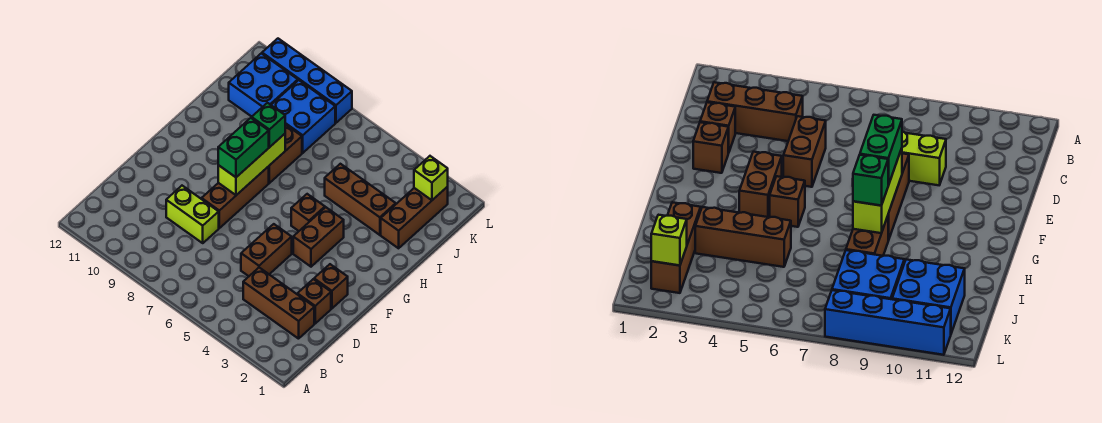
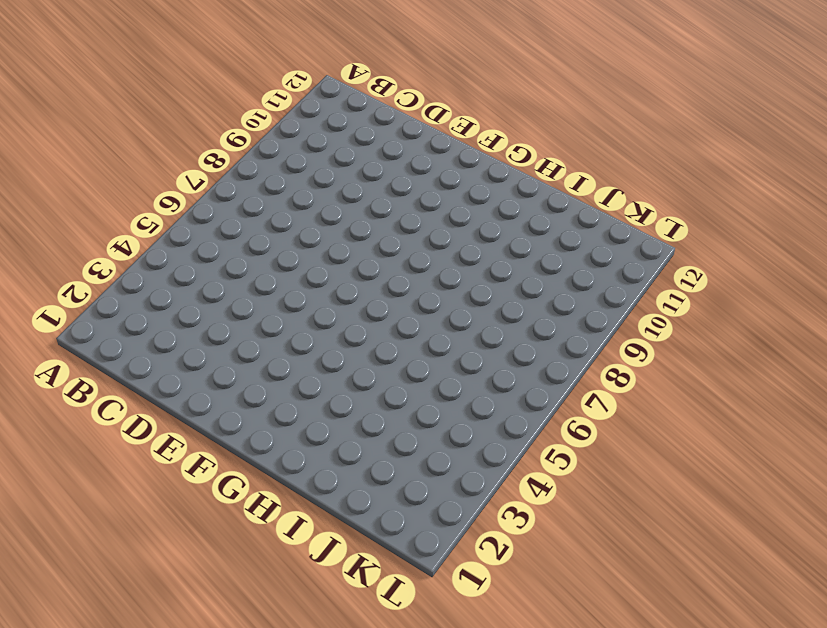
none -> brown 1x3 brick [243,268,314,339]
none -> brown 1x1 brick [297,279,331,323]
none -> brown 1x2 brick [241,224,292,276]

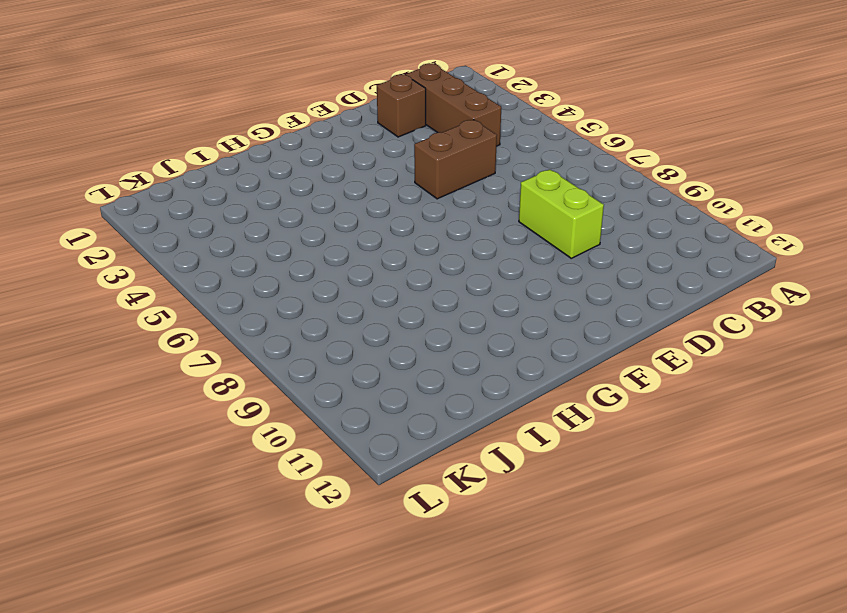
none -> brown 1x1 brick [314,264,348,308]
none -> brown 1x3 brick [202,166,269,228]
none -> brown 1x2 brick [293,207,344,267]

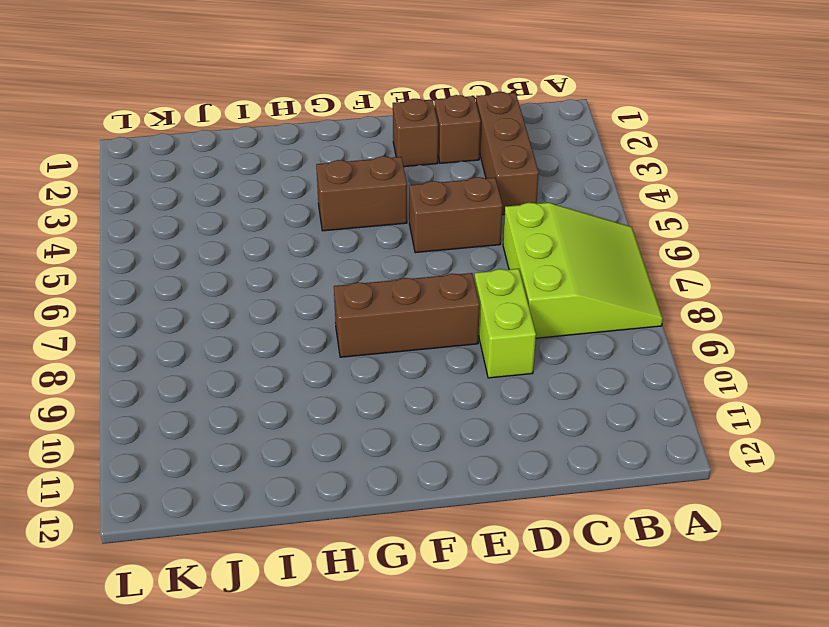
lime 3x3 slope [503,203,663,338] -> none
none -> brown 1x1 brick [291,194,325,231]
none -> brown 1x2 brick [269,124,302,183]
none -> brown 1x3 brick [381,187,448,248]

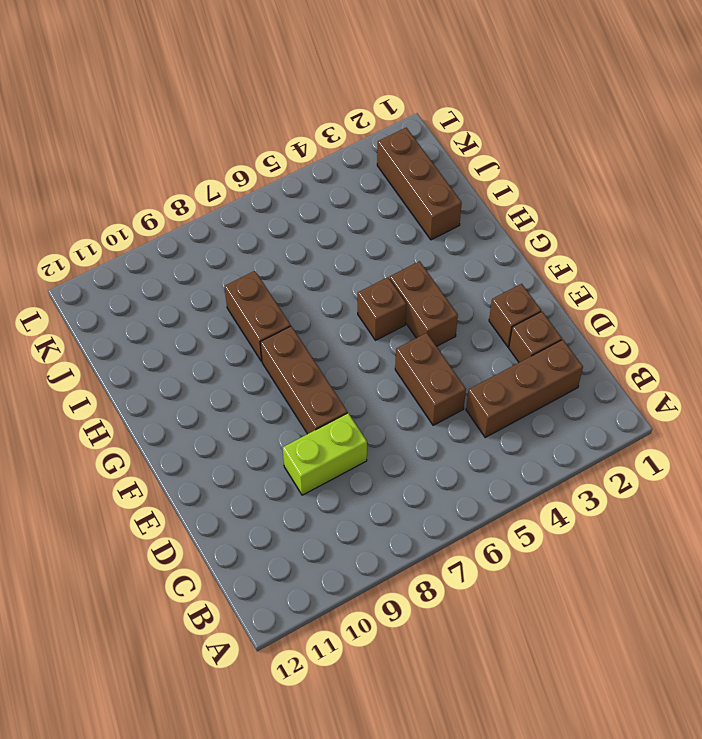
none -> brown 1x3 brick [325,164,396,235]
none -> blue 2x2 brick [272,80,335,153]
none -> blue 2x2 brick [229,53,298,117]

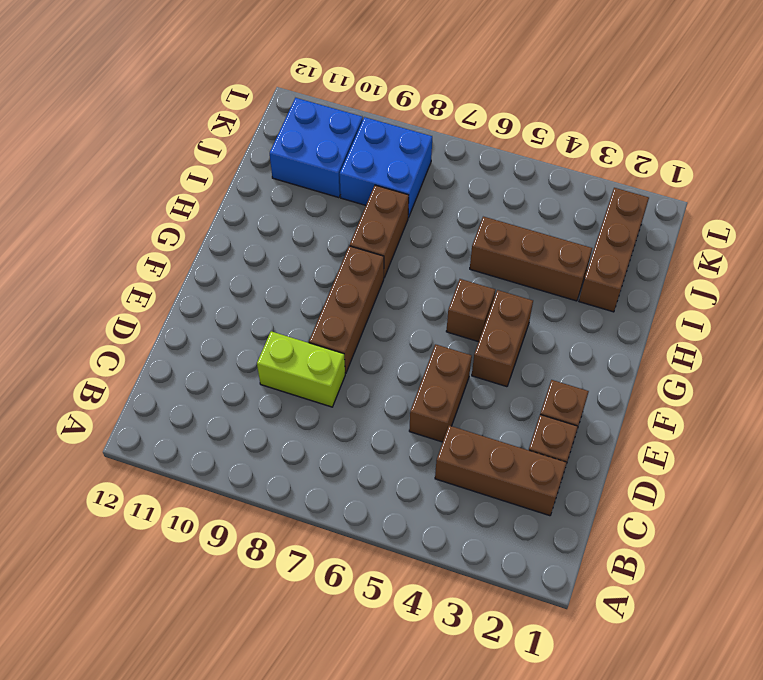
none -> blue 1x4 brick [262,39,352,123]
none -> lime 1x3 brick [218,134,285,195]
none -> lime 1x1 brick [414,156,448,200]

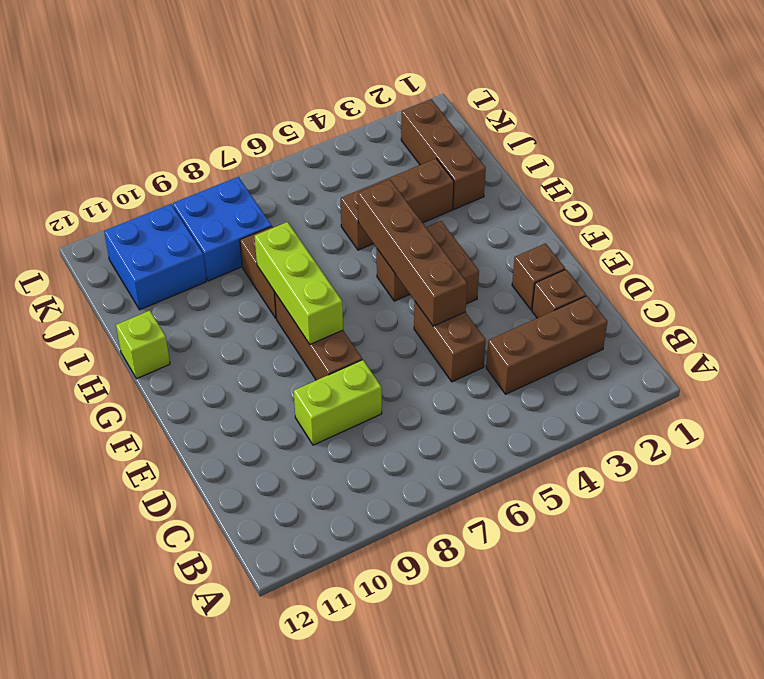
brown 1x4 brick [358,180,467,326] -> none
lime 1x1 brick [116,311,170,379] -> lime 1x1 brick moved to [414,156,448,200]
none -> blue 1x4 brick [262,39,352,123]
none -> green 1x2 brick [218,118,269,177]
none -> green 1x1 brick [252,103,285,147]

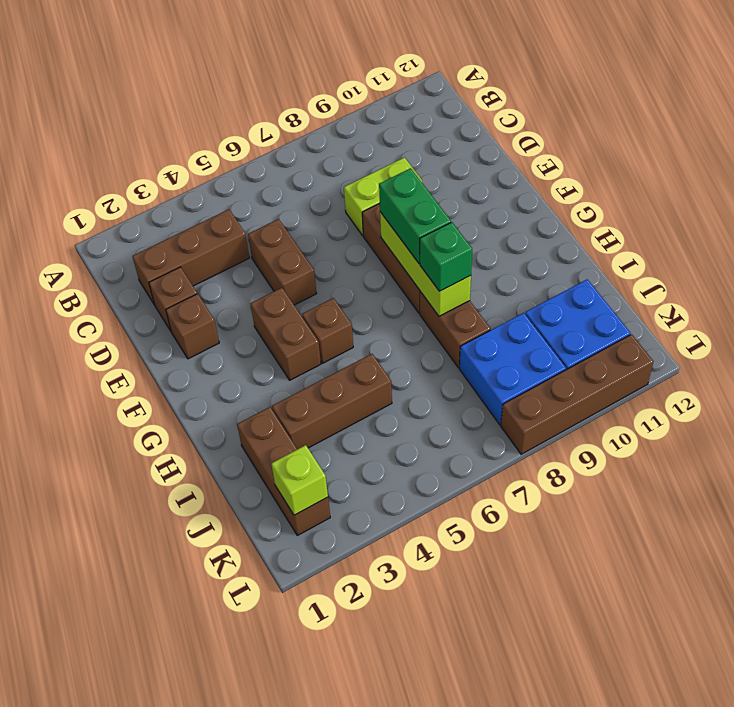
brown 1x4 brick [501,334,653,454] -> blue 1x4 brick [262,39,352,123]

